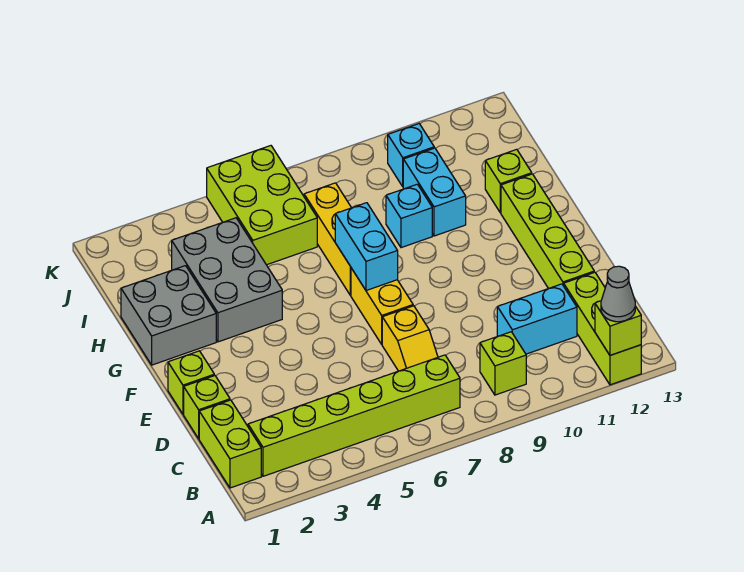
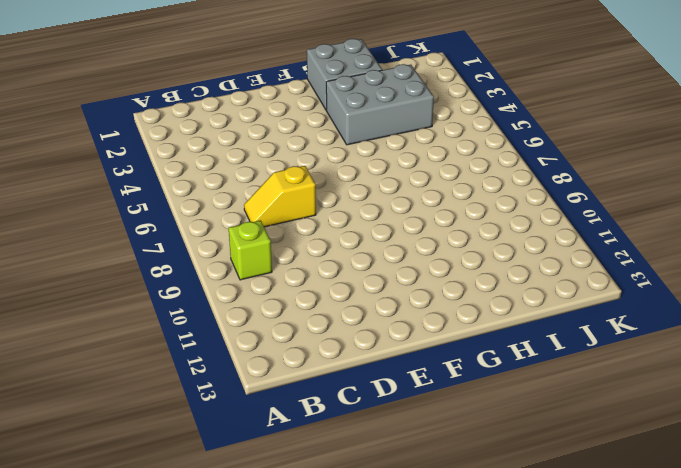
none -> lime 1x3 brick [564,272,641,385]
none -> lime 1x2 brick [199,400,261,488]
none -> lime 1x6 brick [248,355,460,476]

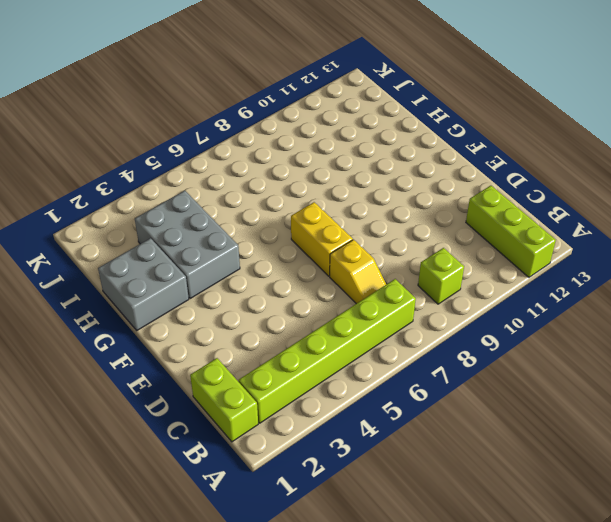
none -> cyan 1x2 brick [497,284,577,354]
none -> lime 1x1 brick [184,376,230,439]
none -> lime 1x4 brick [501,174,594,289]

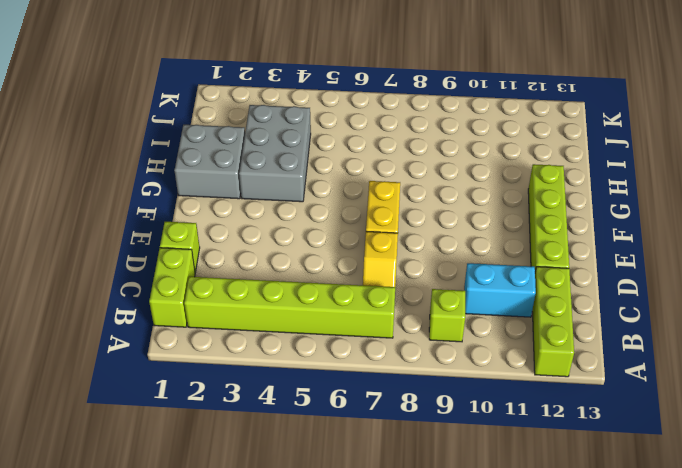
none -> lime 1x1 brick [168,351,214,414]
none -> yellow 1x3 brick [304,183,351,295]
none -> cyan 1x1 brick [386,184,432,248]

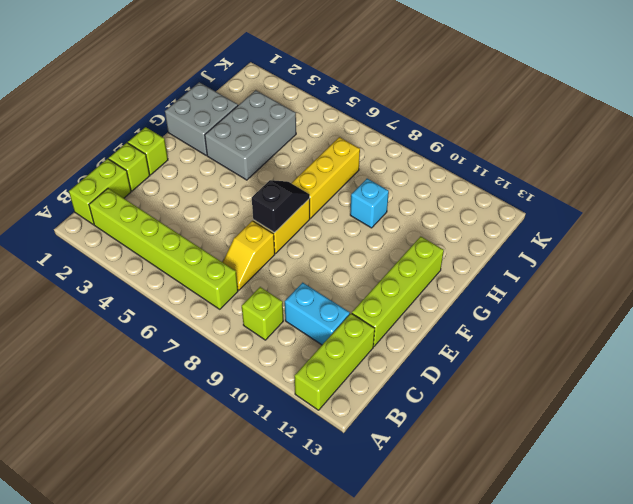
black 1x2 slope [252,180,310,233] -> cyan 1x2 brick [335,203,398,291]
none -> cyan 1x2 brick [403,148,466,236]
none -> lime 1x1 brick [485,149,532,213]
none -> lime 2x3 brick [207,146,317,265]

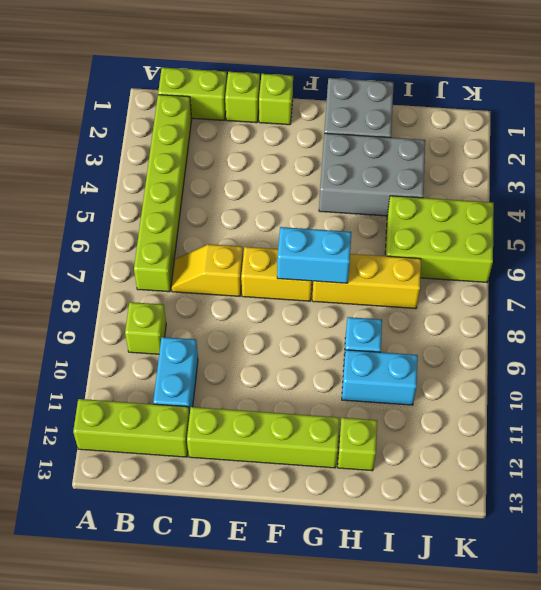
none -> cyan 1x1 brick [388,124,434,186]
none -> lime 1x1 brick [595,301,641,355]
none -> grey 1x1 cone [601,266,635,322]

